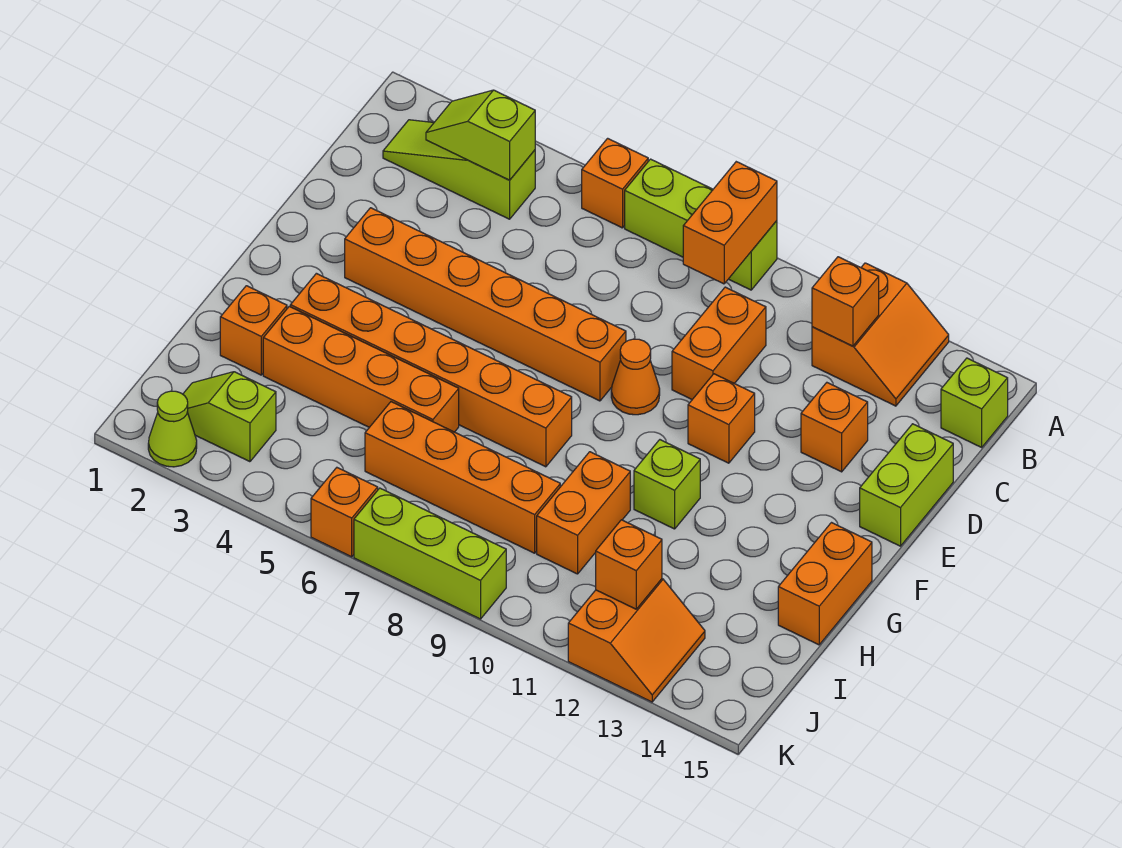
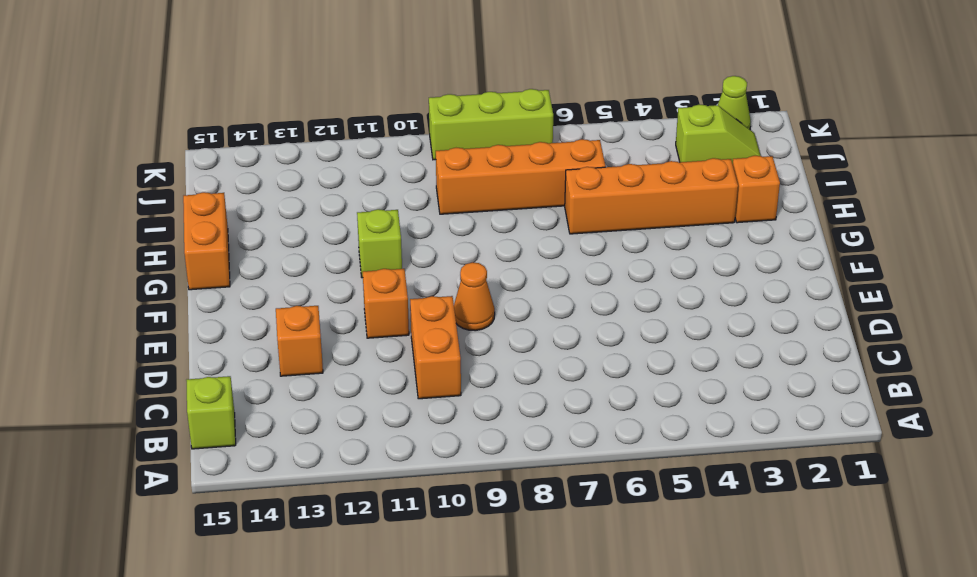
none -> orange 1x1 brick [582,138,648,228]
none -> lime 1x3 brick [625,159,777,290]
none -> orange 2x2 slope [812,263,949,406]

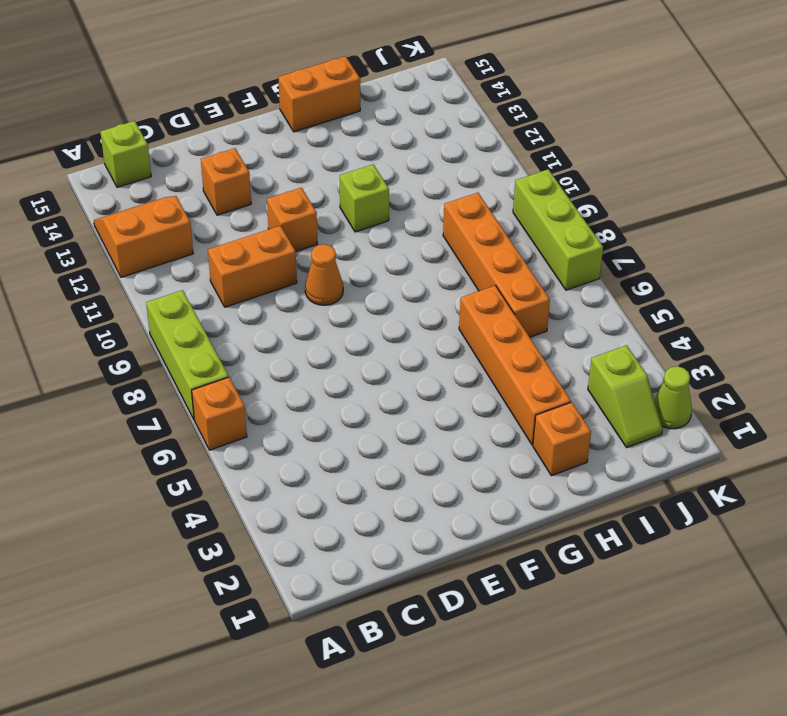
none -> lime 1x3 slope [383,120,535,219]
none -> lime 1x2 brick [860,424,953,546]
none -> orange 1x6 brick [345,208,626,401]

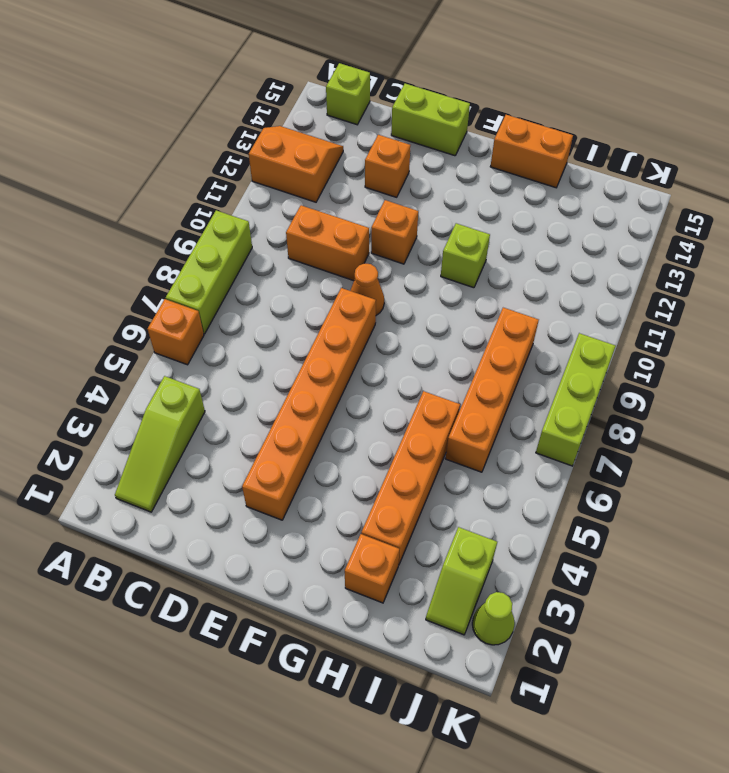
none -> orange 1x6 brick [290,273,572,467]
none -> orange 1x2 brick [537,452,630,574]
none -> orange 2x2 slope [568,579,705,702]

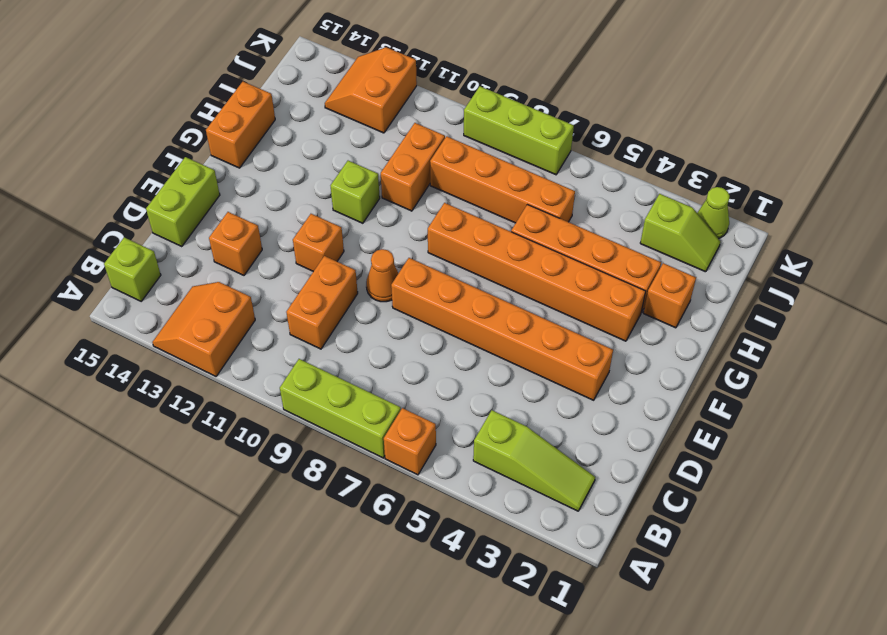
none -> orange 1x1 brick [311,468,378,557]
none -> orange 1x2 brick [683,162,777,284]
none -> lime 1x2 slope [426,90,535,180]

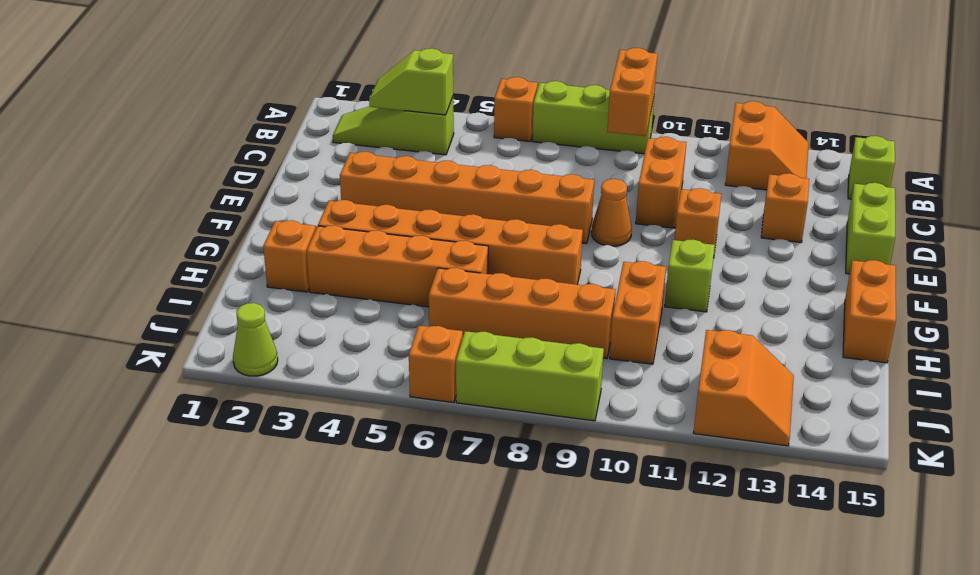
none -> lime 1x2 slope [183,372,276,462]
none -> orange 1x1 brick [812,257,879,346]
none -> orange 1x1 brick [596,520,662,609]

